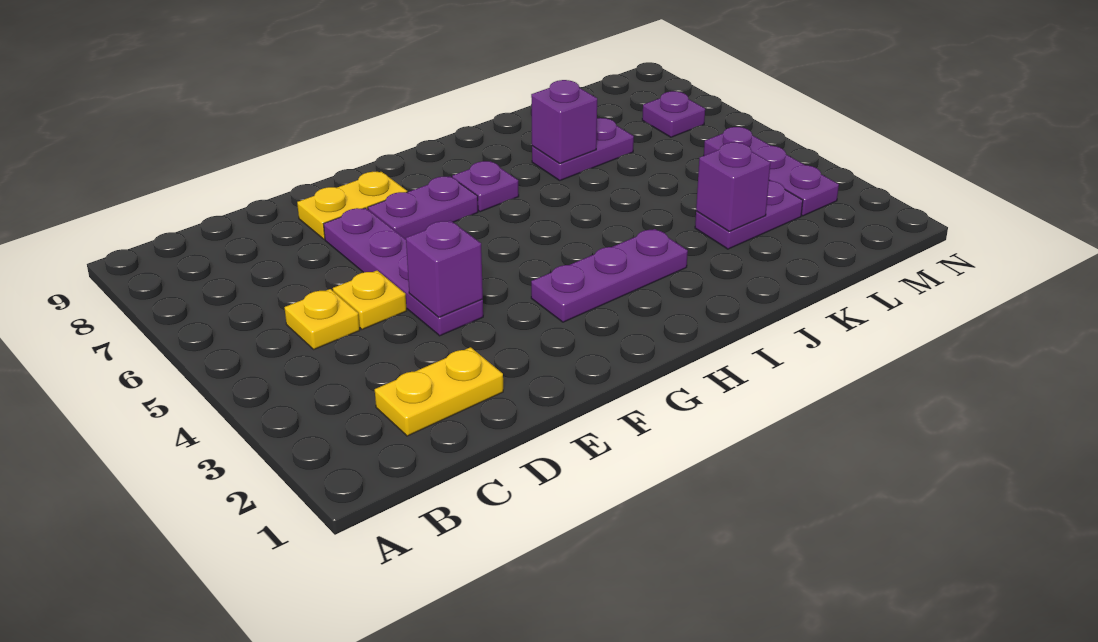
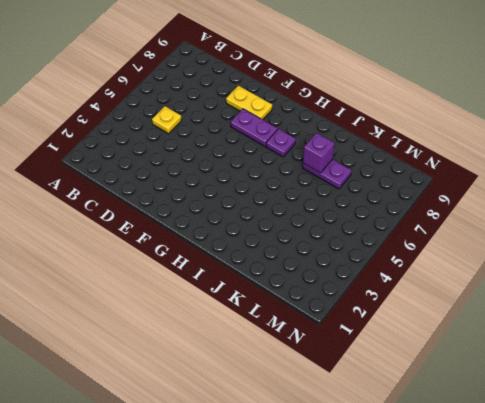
none -> yellow 1x2 plate [375,347,503,436]
none -> yellow 1x1 plate [333,271,407,329]
none -> purple 1x4 plate [324,208,483,336]

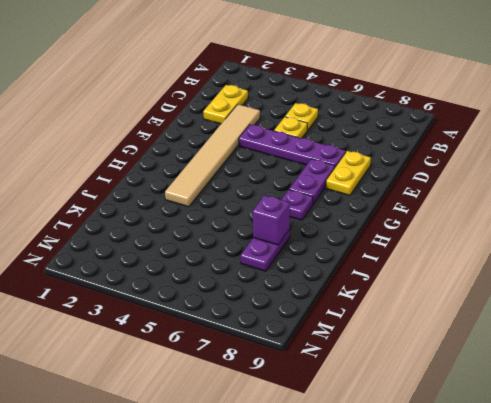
tan 1x6 tile [165,104,260,207] -> purple 1x3 plate [531,229,688,322]
none -> purple 1x2 plate [695,181,803,249]
none -> purple 1x3 plate [704,127,839,216]
none -> purple 1x1 plate [642,91,705,137]

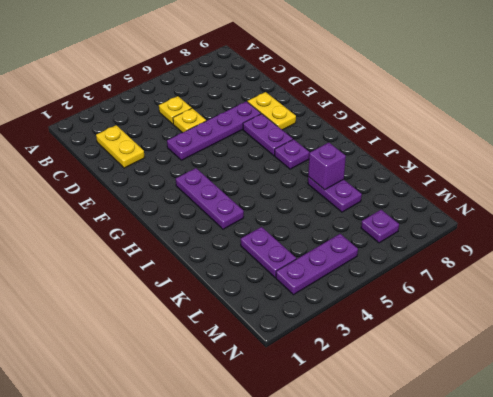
none -> purple 1x1 brick [406,221,483,317]
none -> purple 1x1 brick [696,142,770,231]

